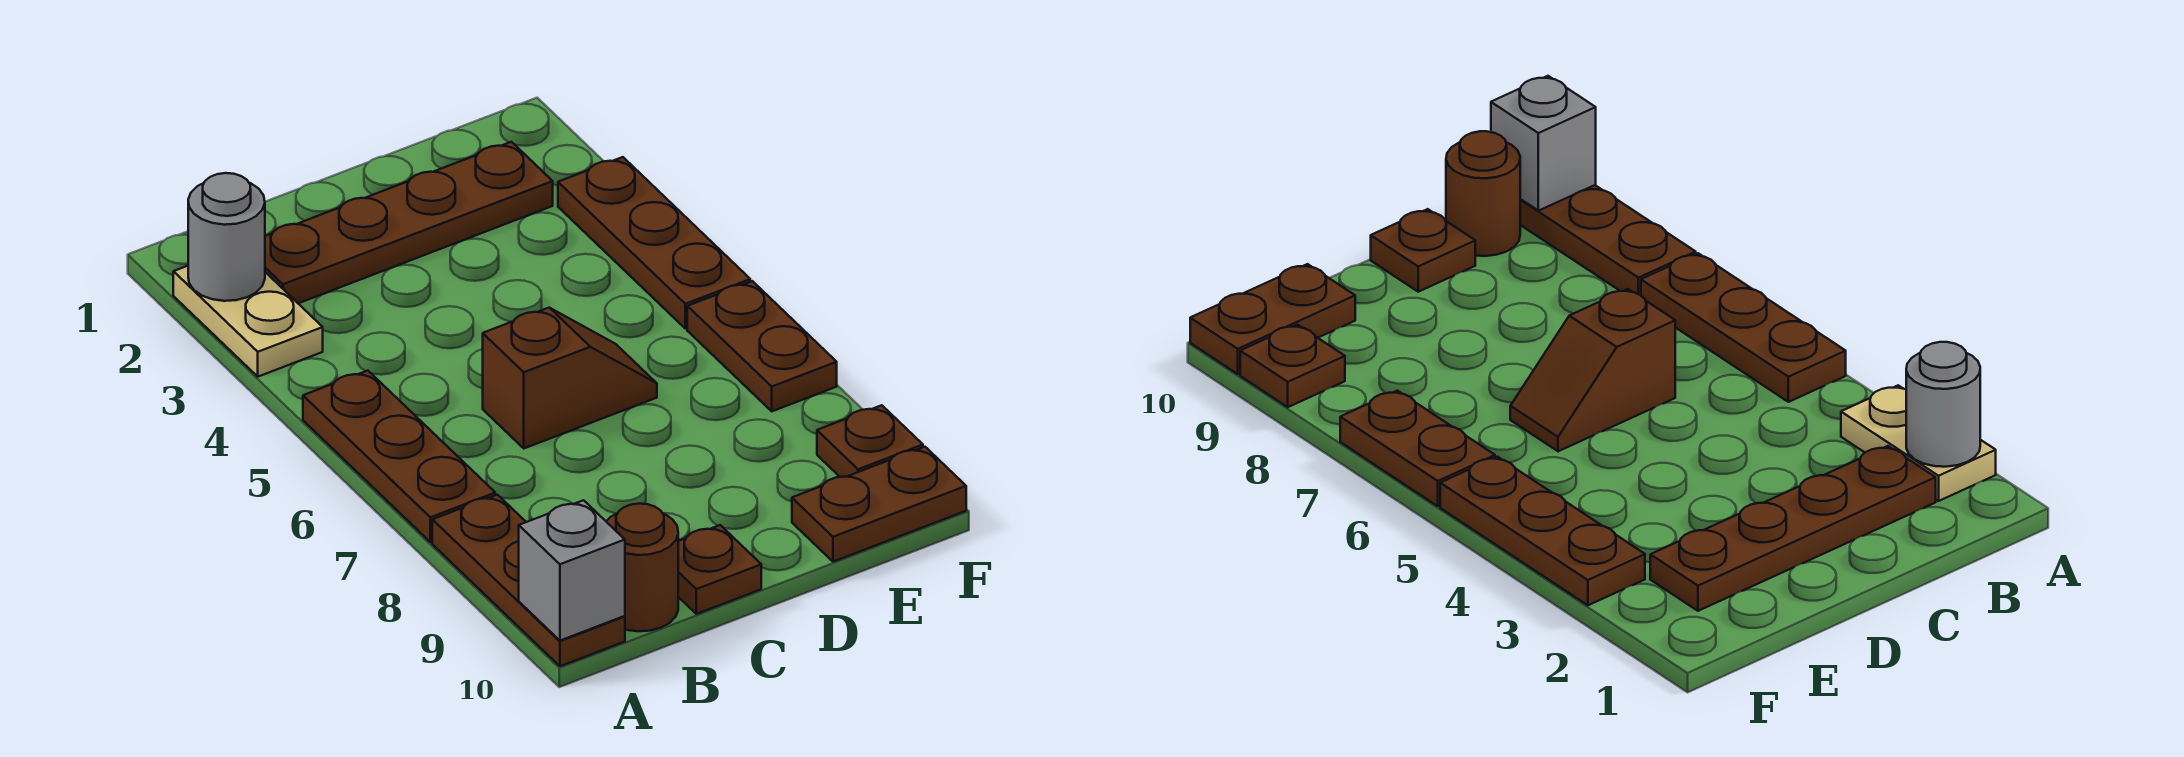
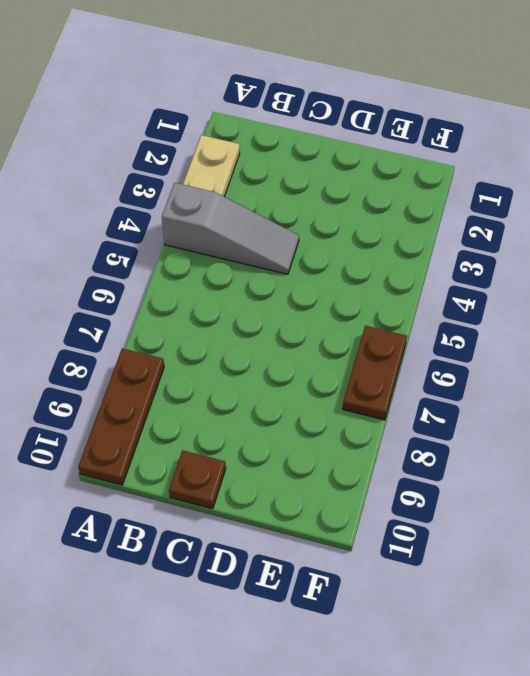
grey 1x3 slope [162,183,299,274] -> none
none -> brown 1x3 plate [303,371,495,542]
none -> brown 1x4 plate [265,142,553,303]
none -> brown 1x1 round brick [606,504,678,631]

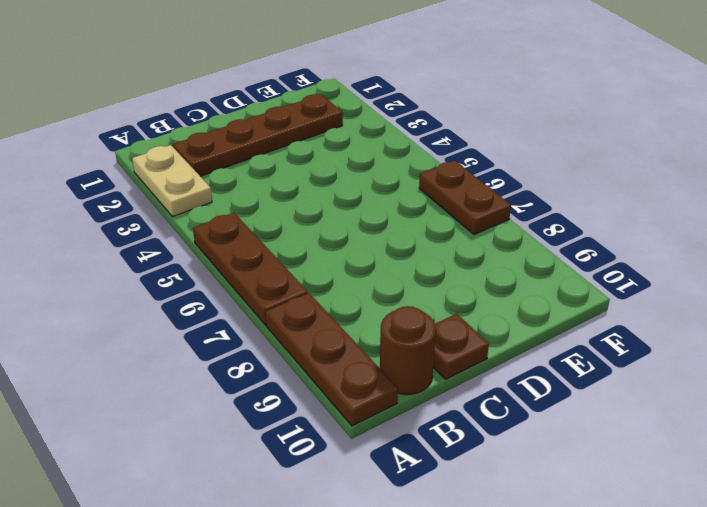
none -> brown 1x2 slope [483,308,657,448]
none -> brown 1x2 plate [792,447,966,562]
none -> brown 1x3 plate [558,157,750,329]

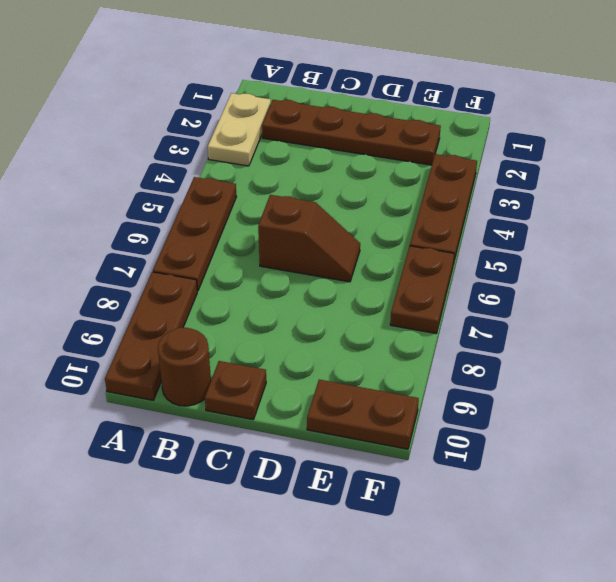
none -> brown 1x1 plate [817,405,923,477]
none -> grey 1x1 round brick [188,173,265,301]
none -> grey 1x1 brick [519,500,625,641]

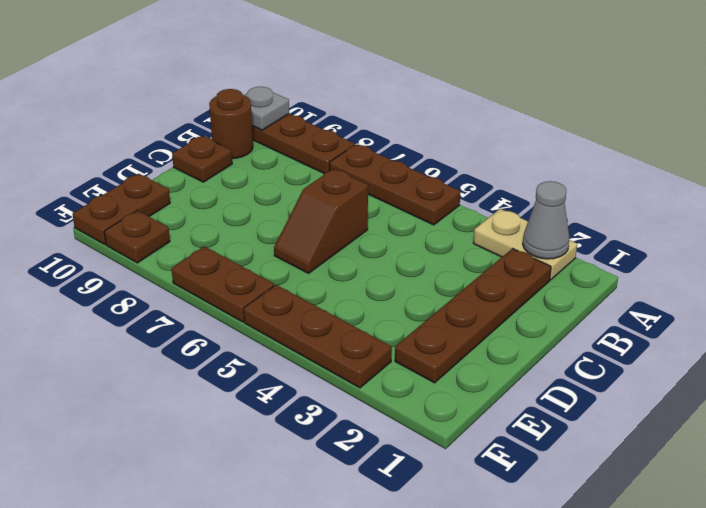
grey 1x1 cone [523,181,569,259] -> grey 1x1 round brick [188,173,265,301]
grey 1x1 plate [245,87,289,130] -> grey 1x1 brick [519,500,625,641]

